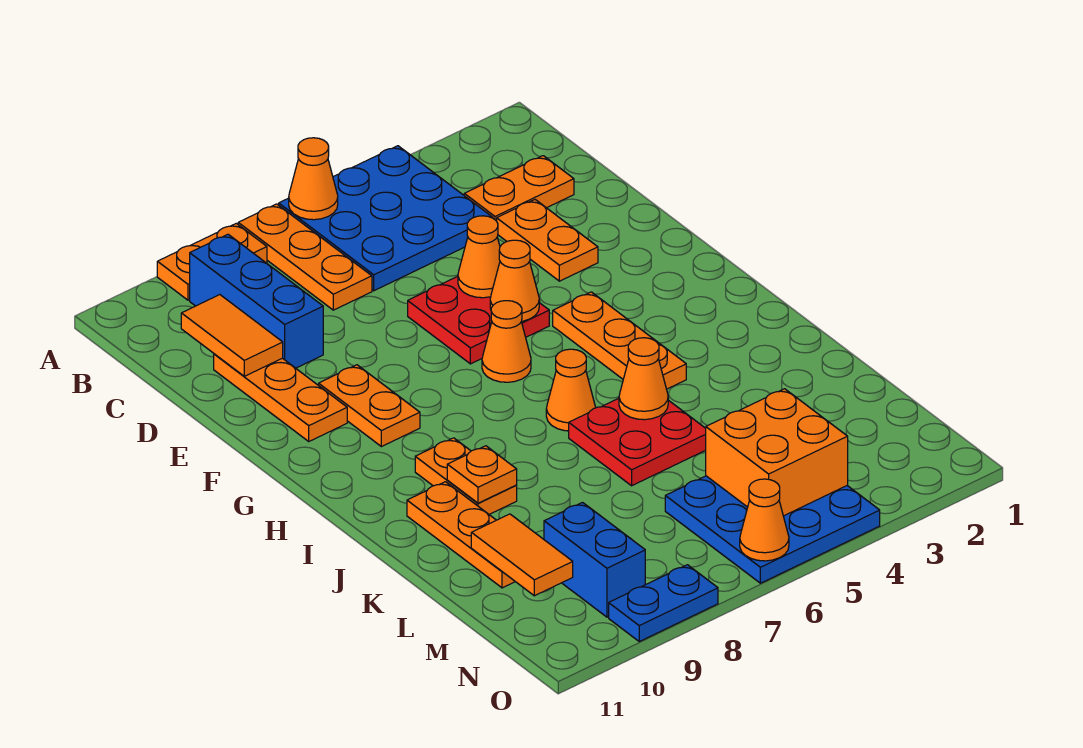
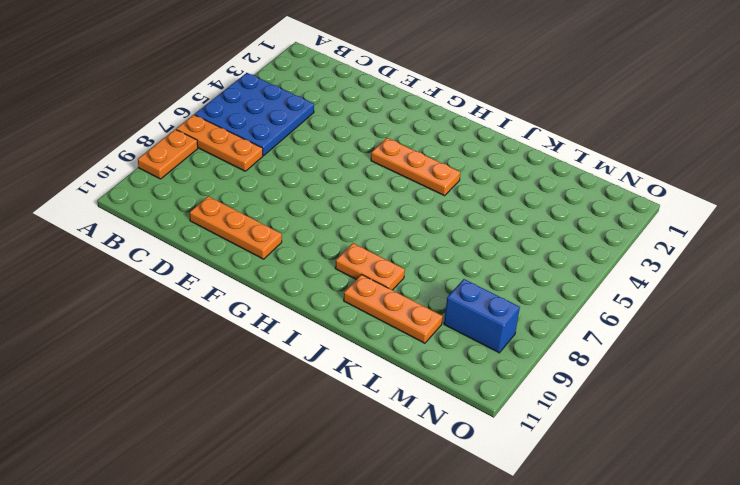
none -> blue 1x3 brick [190,234,323,368]
none -> orange 1x2 plate [464,156,574,221]
none -> orange 1x2 plate [497,200,598,281]

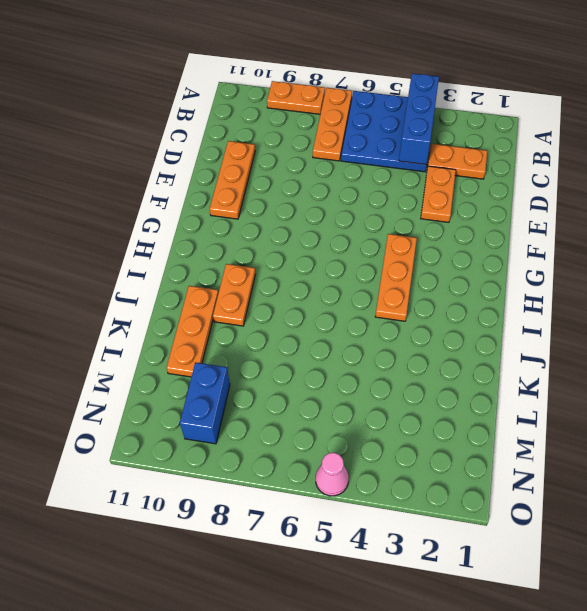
blue 1x3 brick [399,73,439,165] -> blue 1x3 brick moved to [190,234,323,368]
pink 1x1 cone [316,453,349,496] -> blue 3x3 plate [665,476,880,583]
none -> red 2x2 plate [408,276,549,364]
none -> orange 1x2 plate [319,365,420,447]
none -> orange 1x1 cone [482,301,531,382]

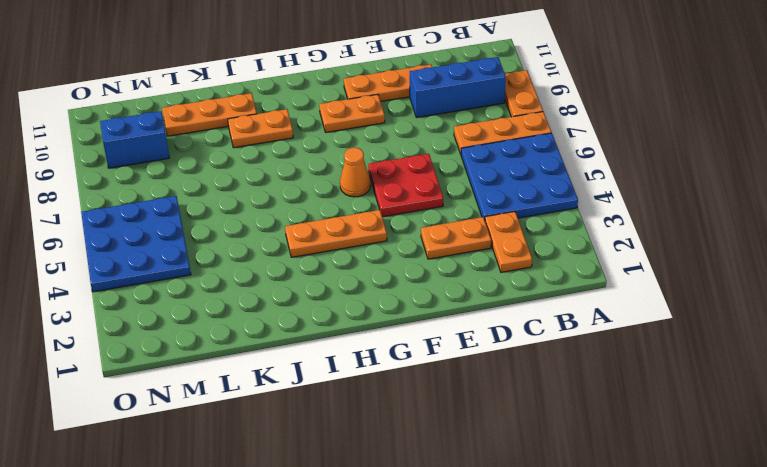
none -> orange 1x1 cone [546,349,596,431]
none -> red 2x2 plate [569,398,706,486]
none -> blue 1x2 plate [609,565,718,641]

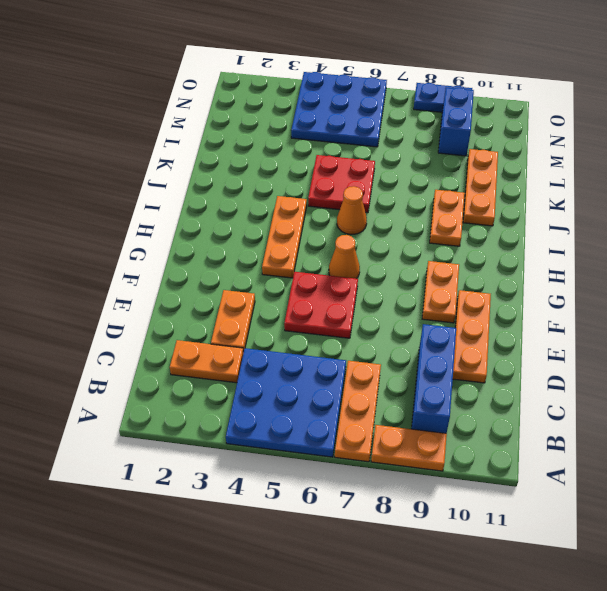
none -> orange 1x1 cone [289,138,338,220]
none -> orange 1x2 tile [181,295,283,376]
none -> orange 1x1 cone [458,216,500,298]

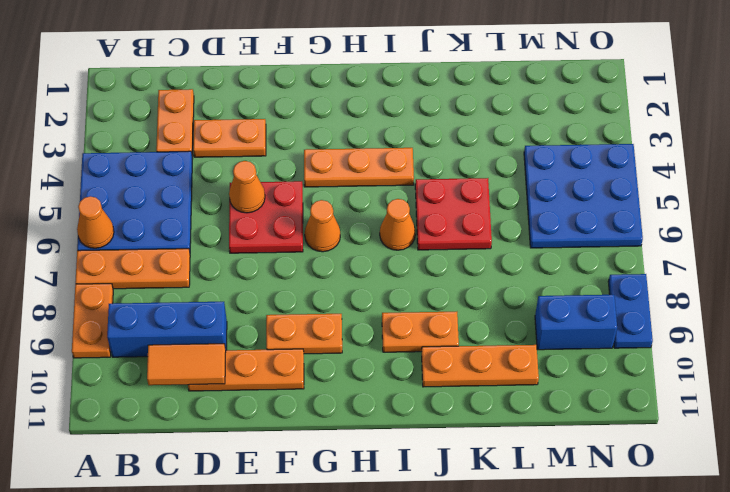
none -> orange 1x1 cone [490,240,539,321]
none -> orange 1x1 cone [619,338,668,420]
none -> orange 1x1 plate [447,446,517,503]

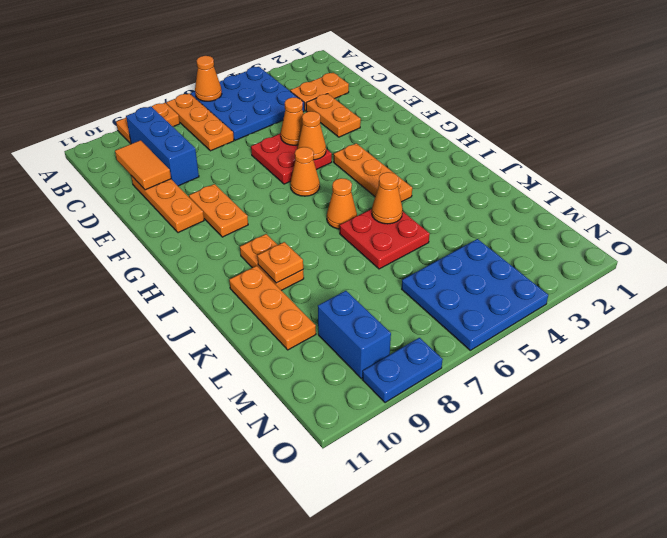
none -> orange 1x2 tile [471,514,573,596]
none -> orange 2x2 brick [706,389,848,516]
none -> orange 1x1 cone [740,479,789,561]

